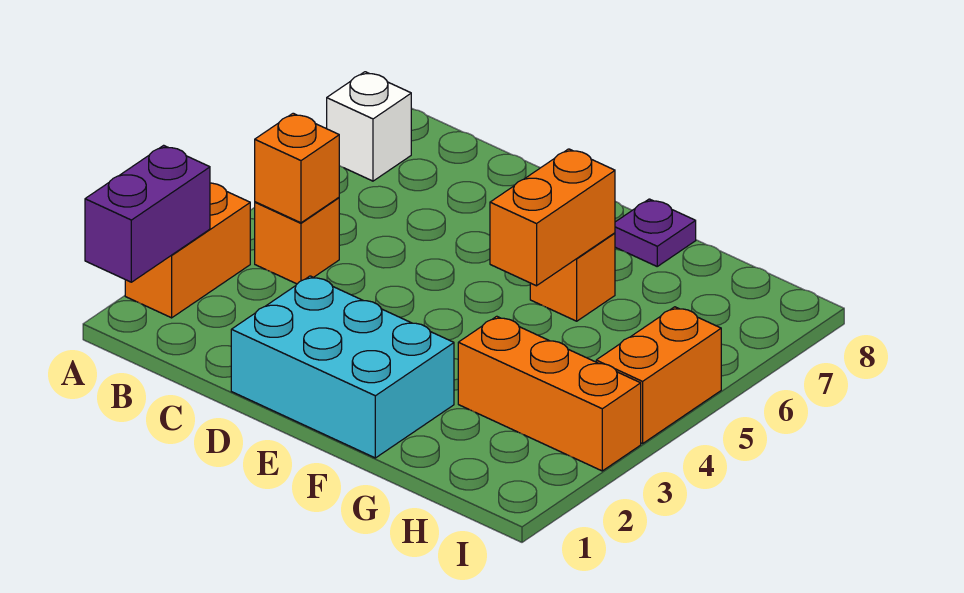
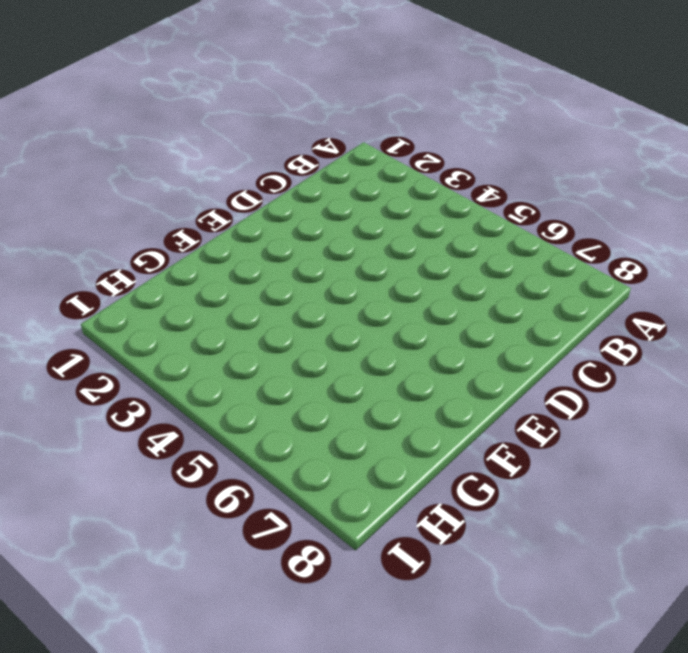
none -> orange 1x2 brick [125,183,250,318]
none -> white 1x1 brick [327,72,411,181]

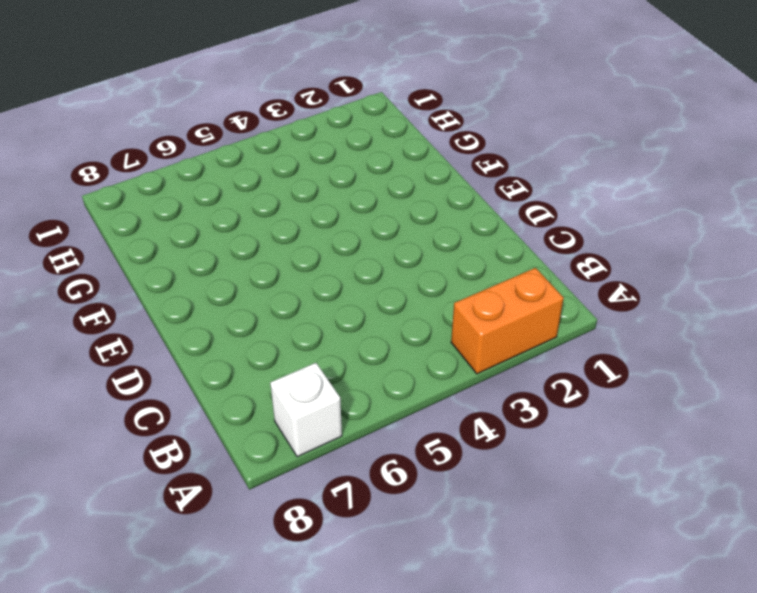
none -> orange 1x1 brick [255,198,339,284]
none -> cyan 2x3 brick [231,276,454,458]

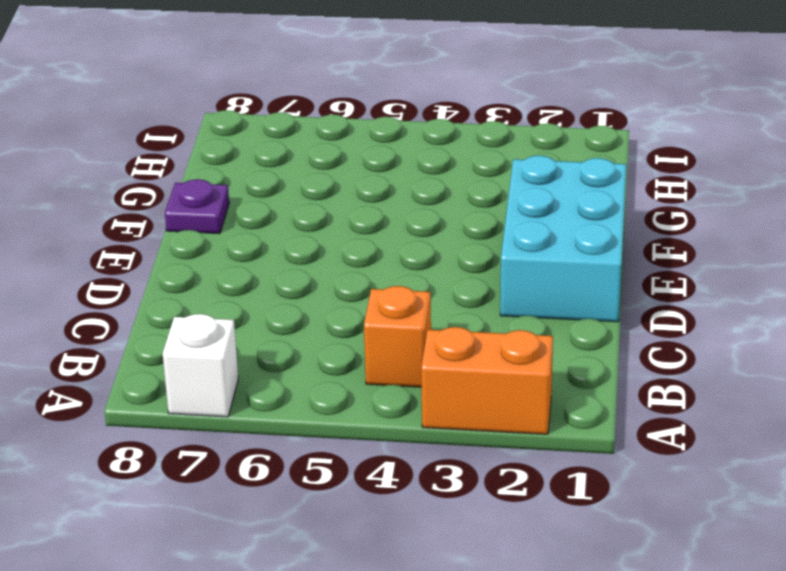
none -> orange 1x1 brick [530,233,615,321]
none -> orange 1x3 brick [458,316,641,471]

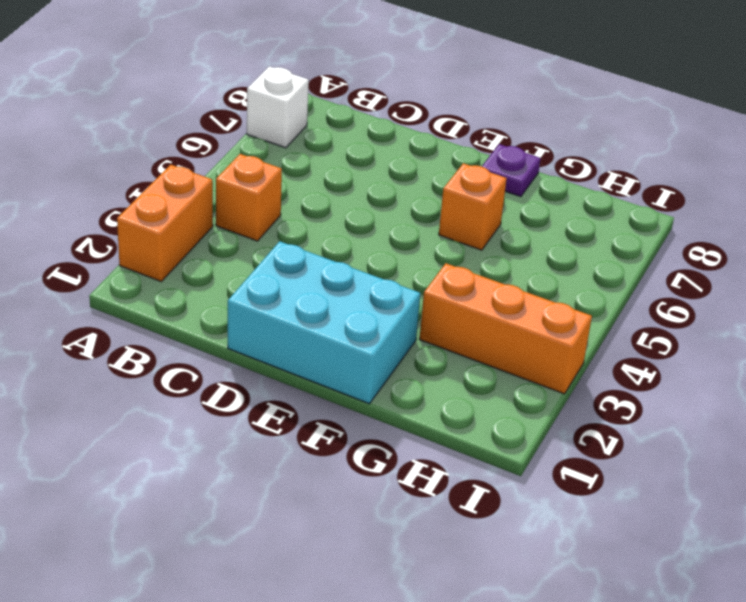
none -> orange 1x2 brick [596,307,721,444]
none -> purple 1x2 brick [85,145,210,282]

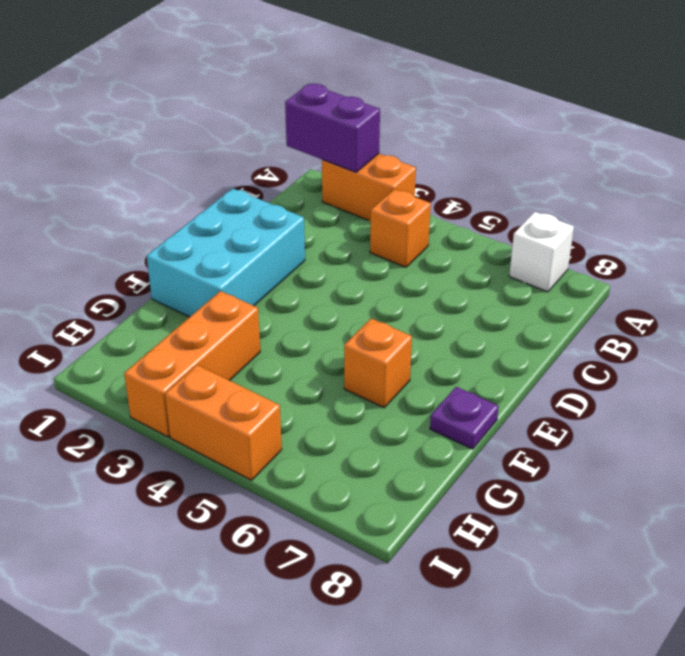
none -> orange 1x1 brick [255,113,339,223]
none -> orange 1x2 brick [490,149,615,286]

